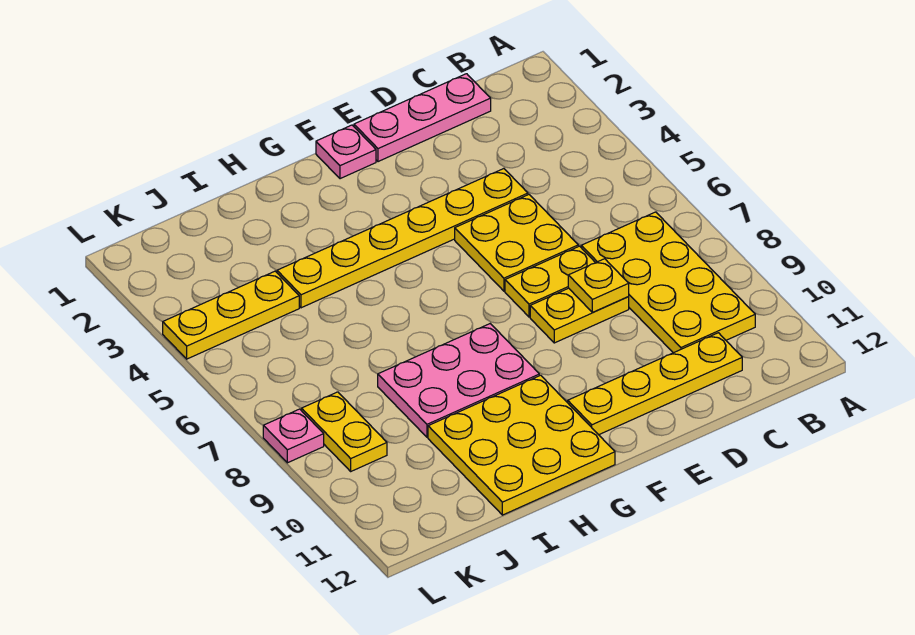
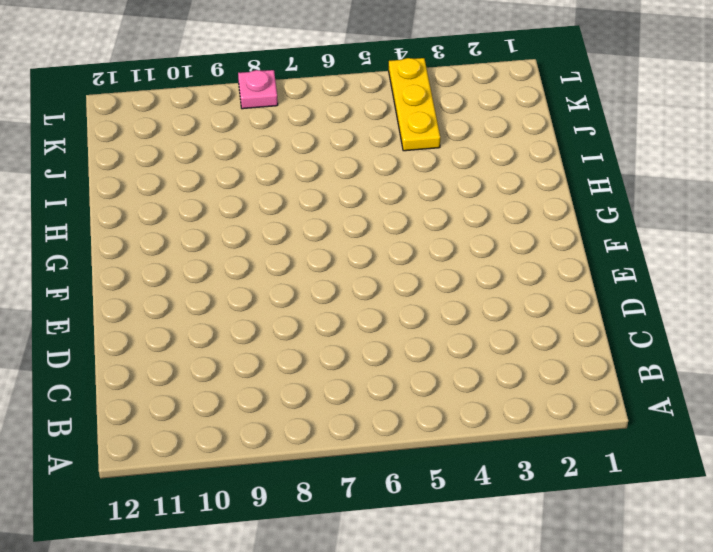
none -> yellow 2x4 plate [581,212,755,353]
none -> pink 1x3 plate [354,74,491,162]
none -> yellow 1x4 plate [568,333,742,435]

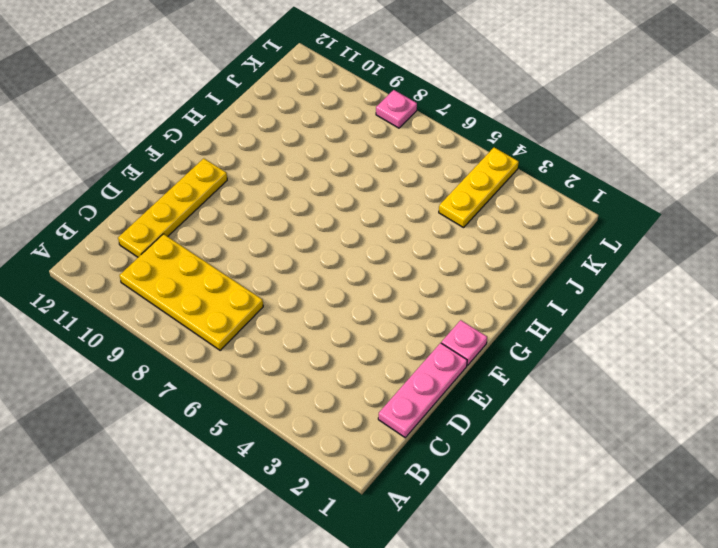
none -> yellow 1x6 plate [277,169,528,308]
none -> yellow 2x2 plate [455,195,578,291]
none -> yellow 1x2 plate [505,246,595,317]

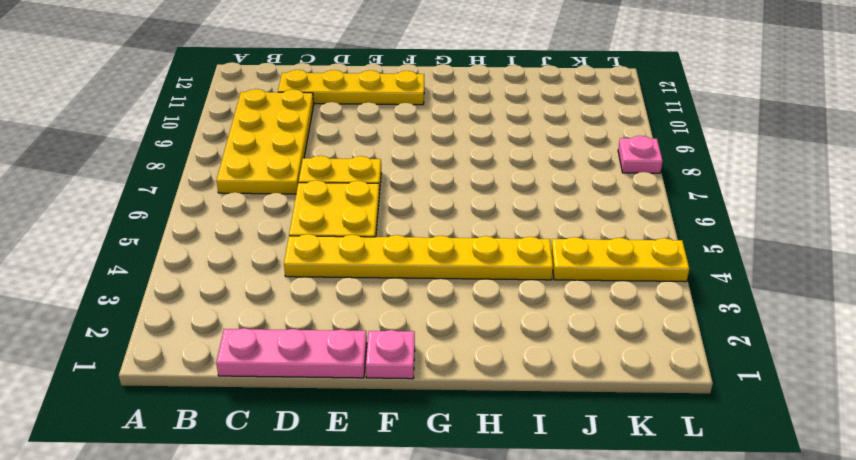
none -> yellow 1x2 plate [530,288,629,343]
none -> pink 2x3 plate [378,324,539,437]
none -> yellow 3x3 plate [428,375,615,515]

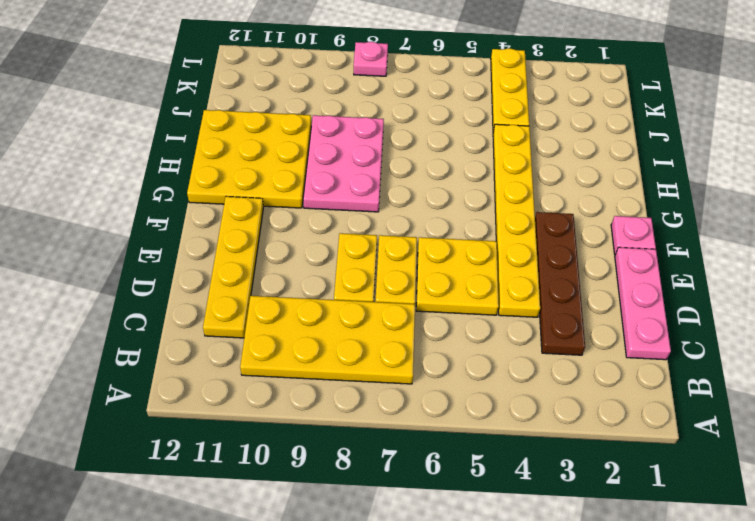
brown 1x4 plate [535,212,585,355] -> none
none -> yellow 1x2 plate [302,392,387,471]
none -> yellow 1x1 plate [568,259,629,312]

